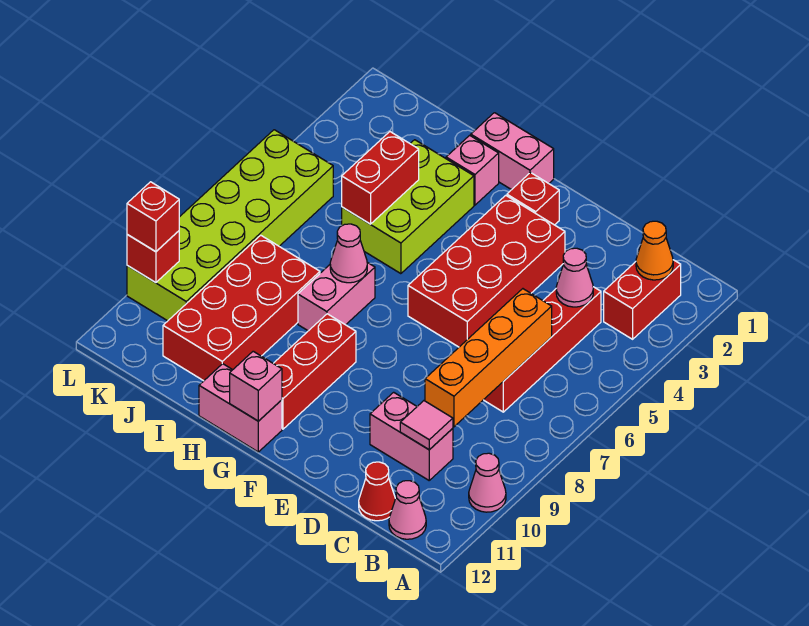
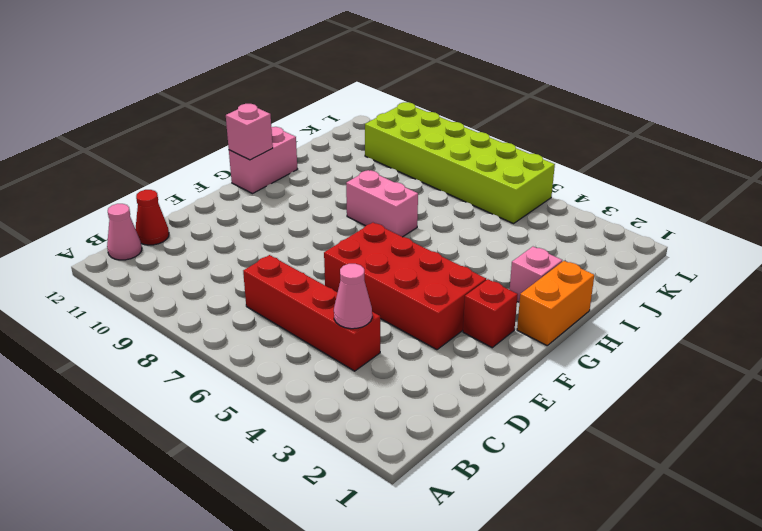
orange 1x2 brick [517,261,594,345] -> pink 1x2 brick [471,113,554,190]
none -> pink 1x1 cone [469,453,506,512]
none -> red 1x2 brick [604,260,681,339]
none -> pink 1x2 brick [370,392,453,480]

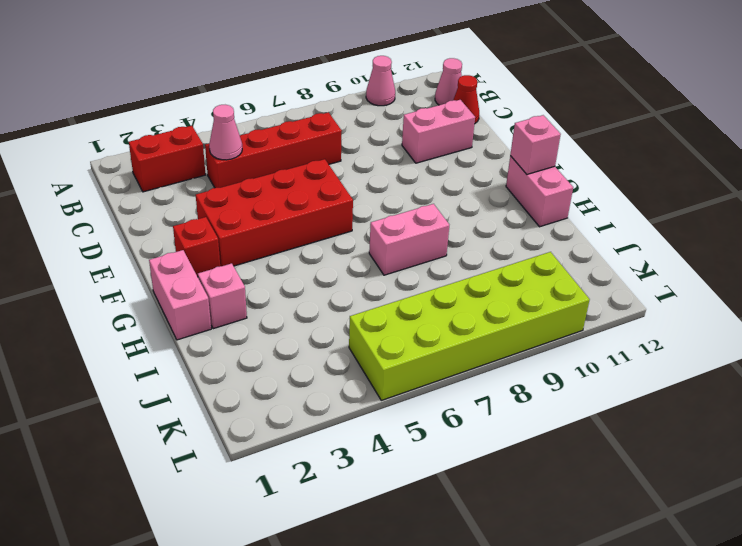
pink 1x2 brick [402,100,475,163] -> pink 1x2 brick turned to [370,392,453,480]
none -> red 1x3 brick [273,314,356,429]
none -> lime 2x3 brick [342,140,474,274]
none -> red 2x4 brick [163,235,320,381]

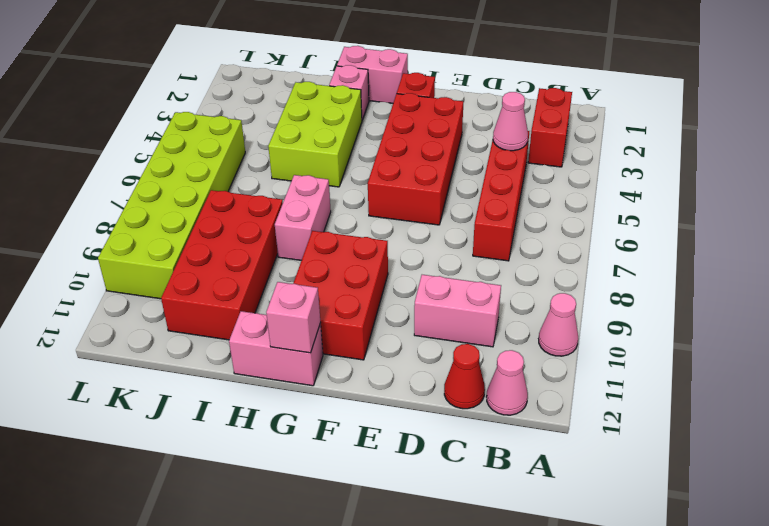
red 2x3 brick [293,231,388,360] -> red 1x3 brick [273,314,356,429]
none -> orange 1x1 cone [636,221,673,280]
none -> orange 1x4 brick [425,289,552,427]
none -> pink 1x1 tile [400,401,453,450]

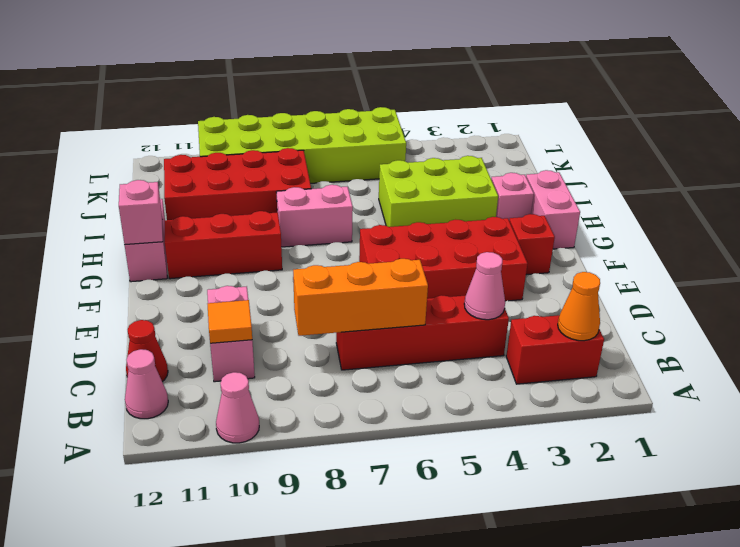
orange 1x3 brick [293,259,428,336] -> orange 1x4 brick [425,289,552,427]
orange 1x1 tile [208,300,252,344] -> pink 1x1 tile [400,401,453,450]
none -> pink 1x1 cone [330,224,367,283]
none -> red 1x2 brick [342,132,419,224]
none -> red 1x1 brick [127,231,179,283]

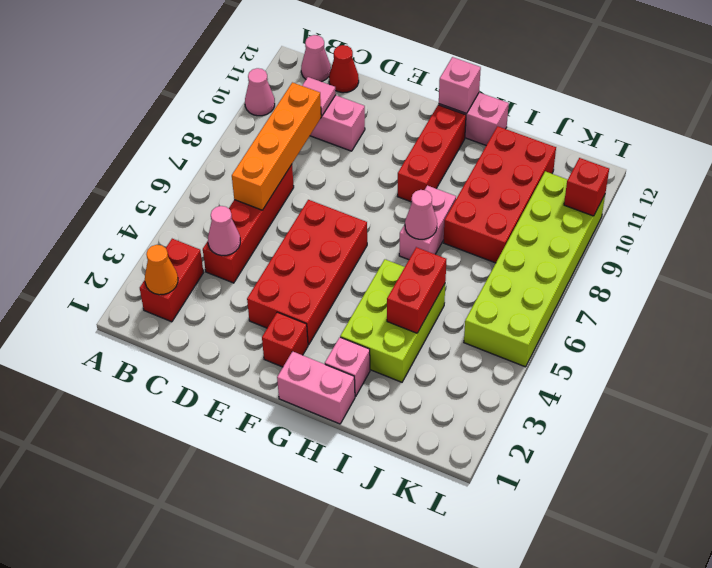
none -> red 1x1 brick [127,182,179,252]

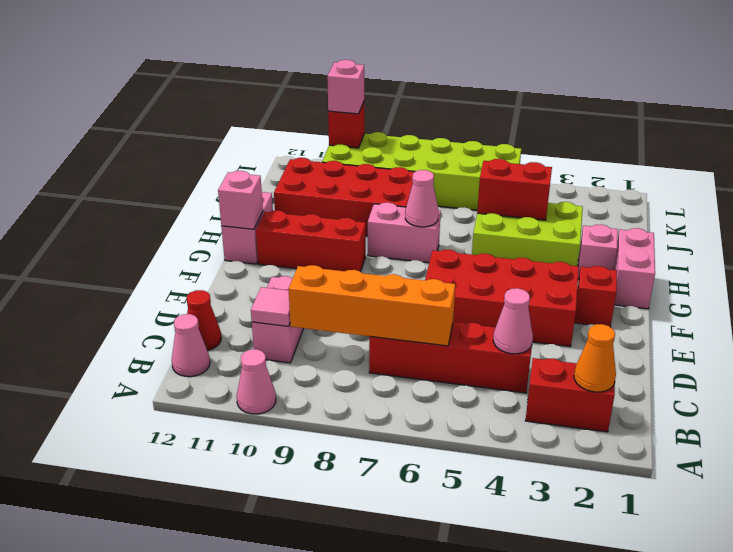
pink 1x1 brick [327,60,364,114] -> red 1x1 brick [127,182,179,252]

